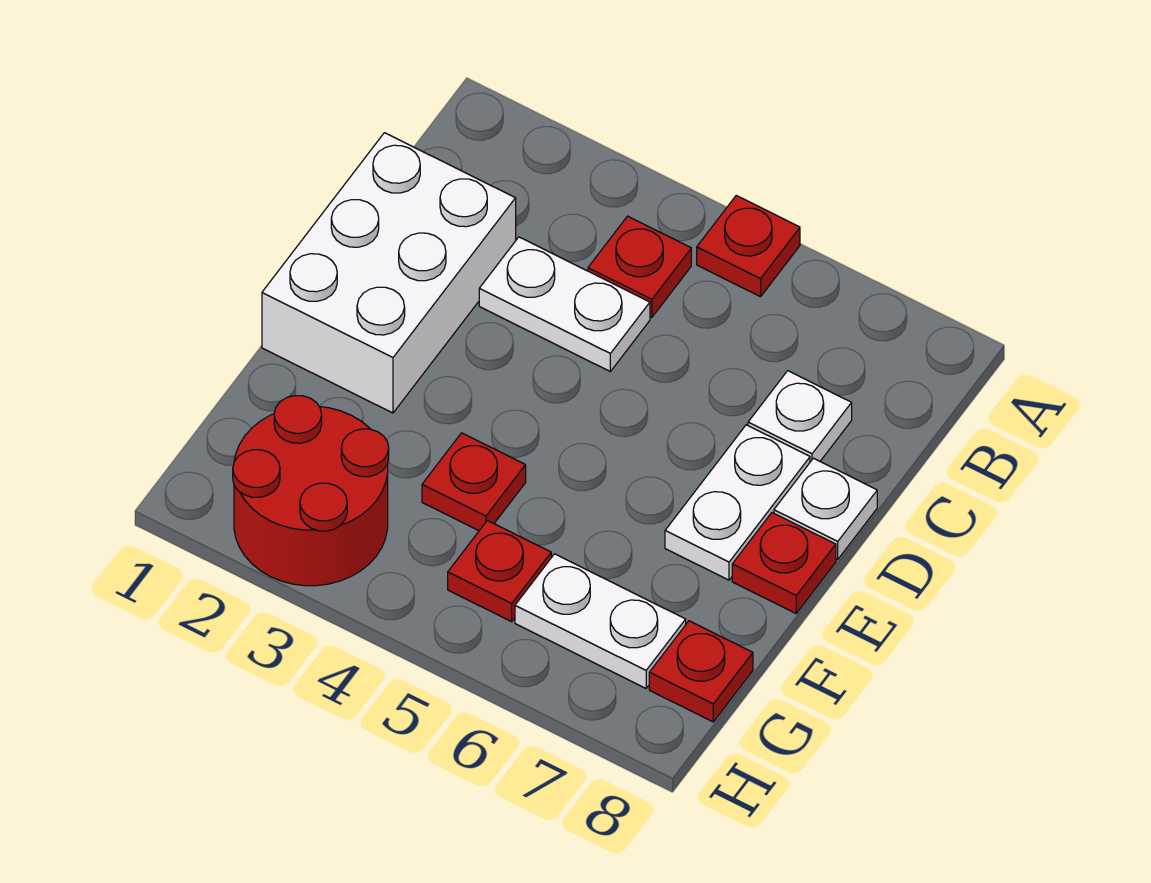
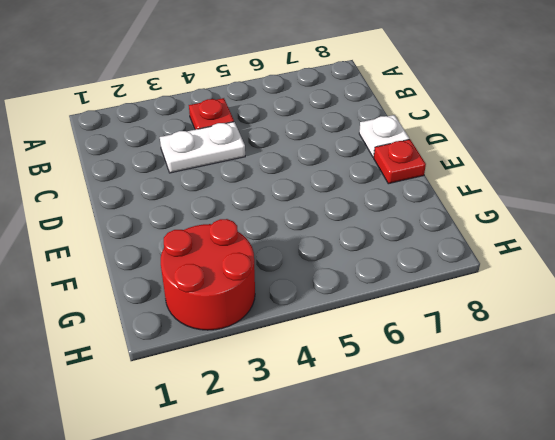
none -> red 1x1 plate [697,196,800,297]
none -> white 2x3 brick [262,133,516,413]
none -> white 1x1 plate [748,371,852,462]

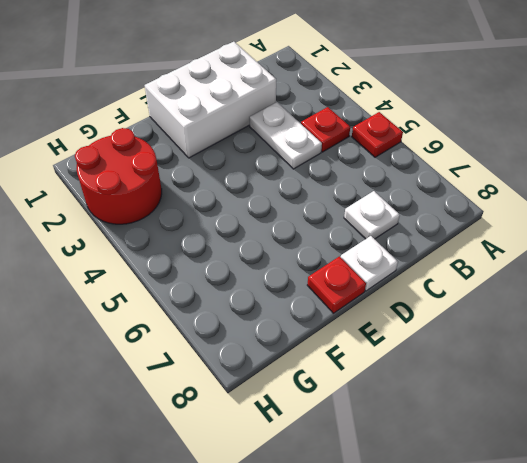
none -> white 1x2 plate [665,425,810,580]
none -> red 1x1 plate [422,433,526,531]
none -> red 1x1 plate [448,520,551,622]

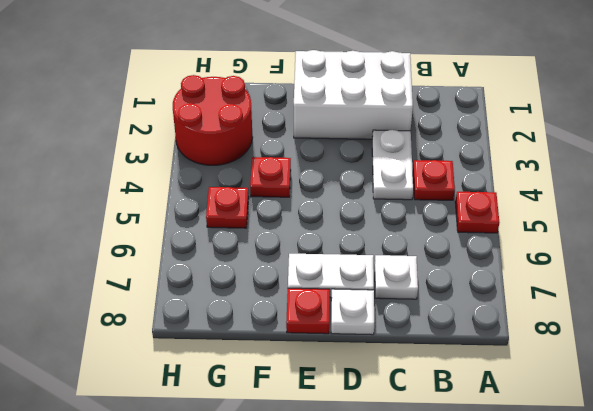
none -> white 1x2 plate [515,554,686,688]
none -> red 1x1 plate [649,621,753,722]

